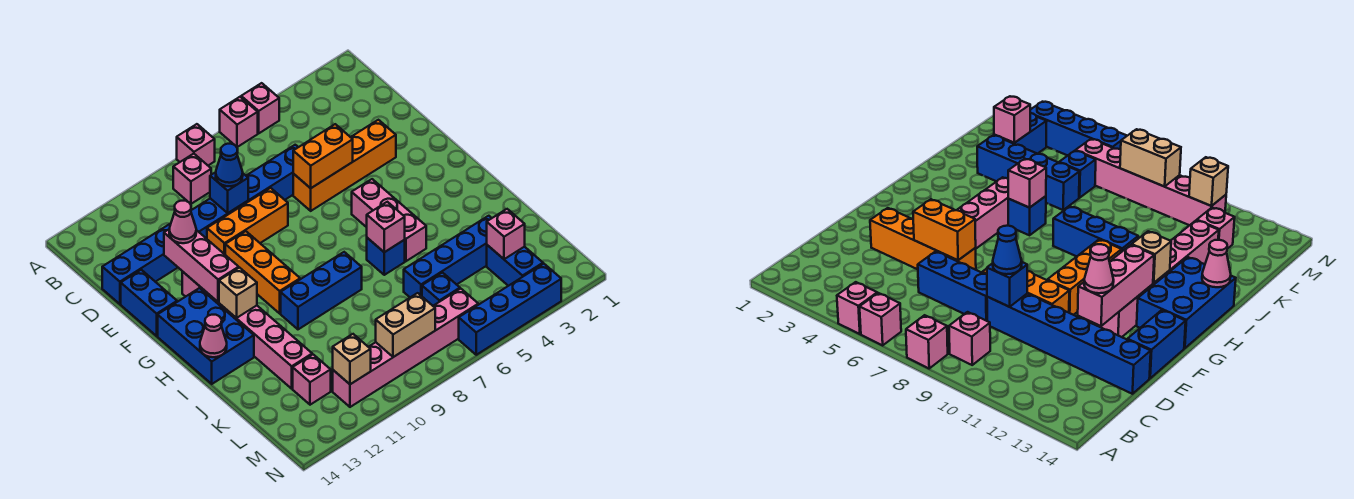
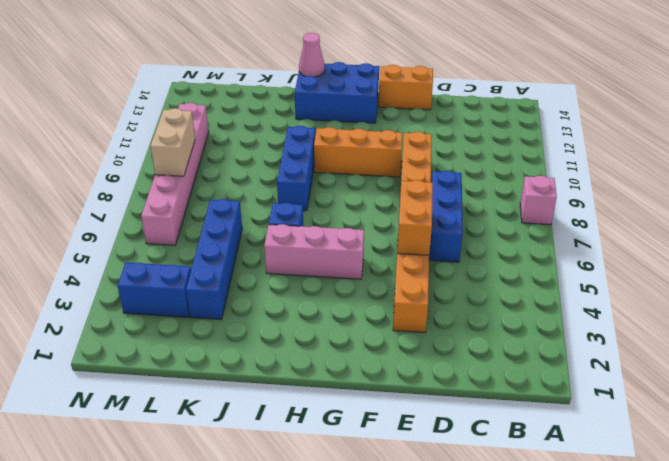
orange 1x2 brick [378,65,433,110] -> blue 1x2 brick [121,270,177,336]
none -> pink 1x1 brick [241,83,279,133]
none -> pink 1x1 brick [220,97,258,147]
none -> pink 1x1 brick [173,154,211,204]
none -> blue 1x6 brick [102,198,248,304]

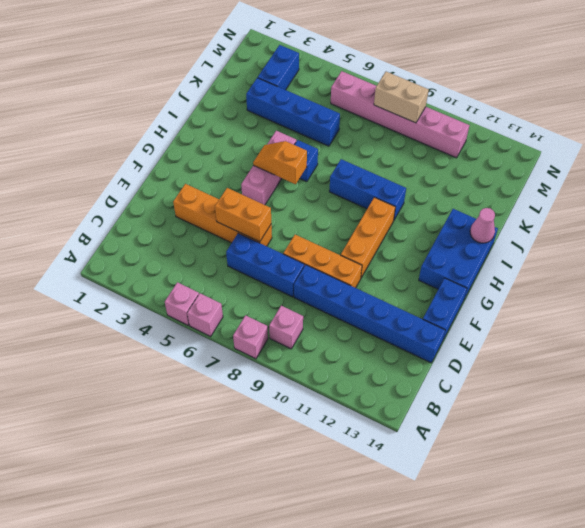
orange 1x2 slope [253,141,307,184] -> none
none -> pink 1x6 brick [182,271,312,389]
none -> blue 1x1 brick [422,273,460,306]
none -> pink 1x1 brick [293,354,331,405]
none -> blue 1x4 brick [459,264,561,355]

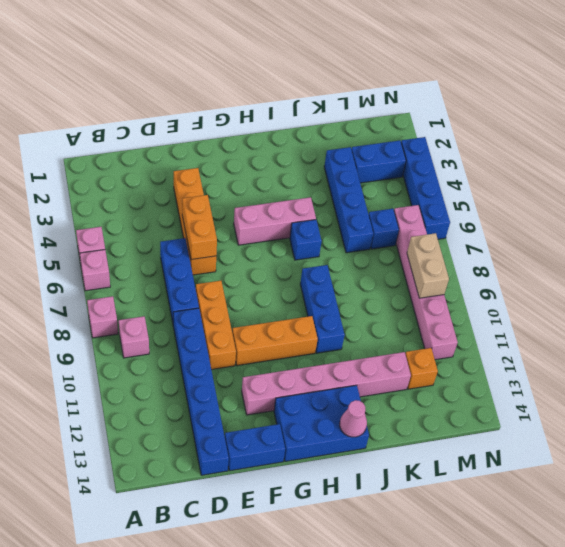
orange 1x1 brick [405,348,438,389] -> pink 1x1 brick [293,354,331,405]
none -> blue 1x1 brick [210,172,248,213]
none -> pink 1x3 brick [164,229,239,302]
none -> tan 1x1 brick [219,268,257,318]
none -> pink 1x1 brick [367,202,405,252]

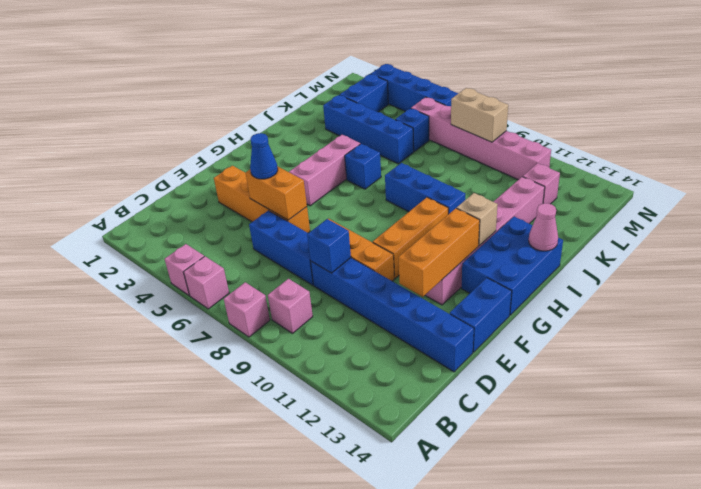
blue 1x1 cone [250,133,278,179] -> blue 1x1 cone moved to [216,144,243,186]
orange 1x3 brick [399,208,480,297] -> pink 1x3 brick [164,229,239,302]
none -> pink 1x1 brick [367,202,405,252]
none -> pink 1x1 brick [487,209,525,259]
none -> tan 1x1 brick [333,334,371,384]
none -> pink 1x1 cone [169,201,196,243]

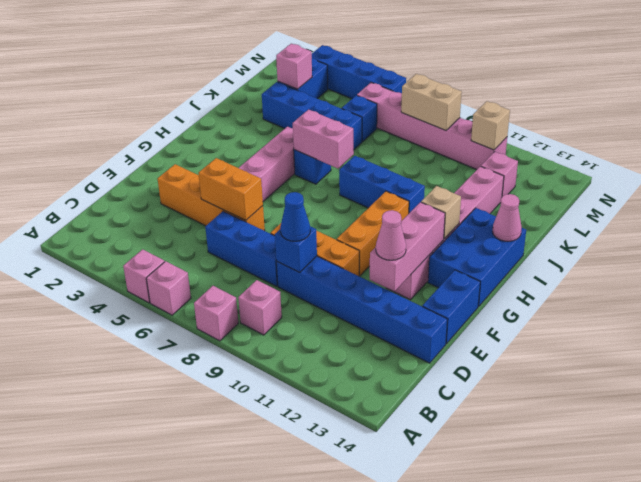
pink 1x2 brick [293,110,354,168] -> pink 1x1 brick [367,202,405,252]

